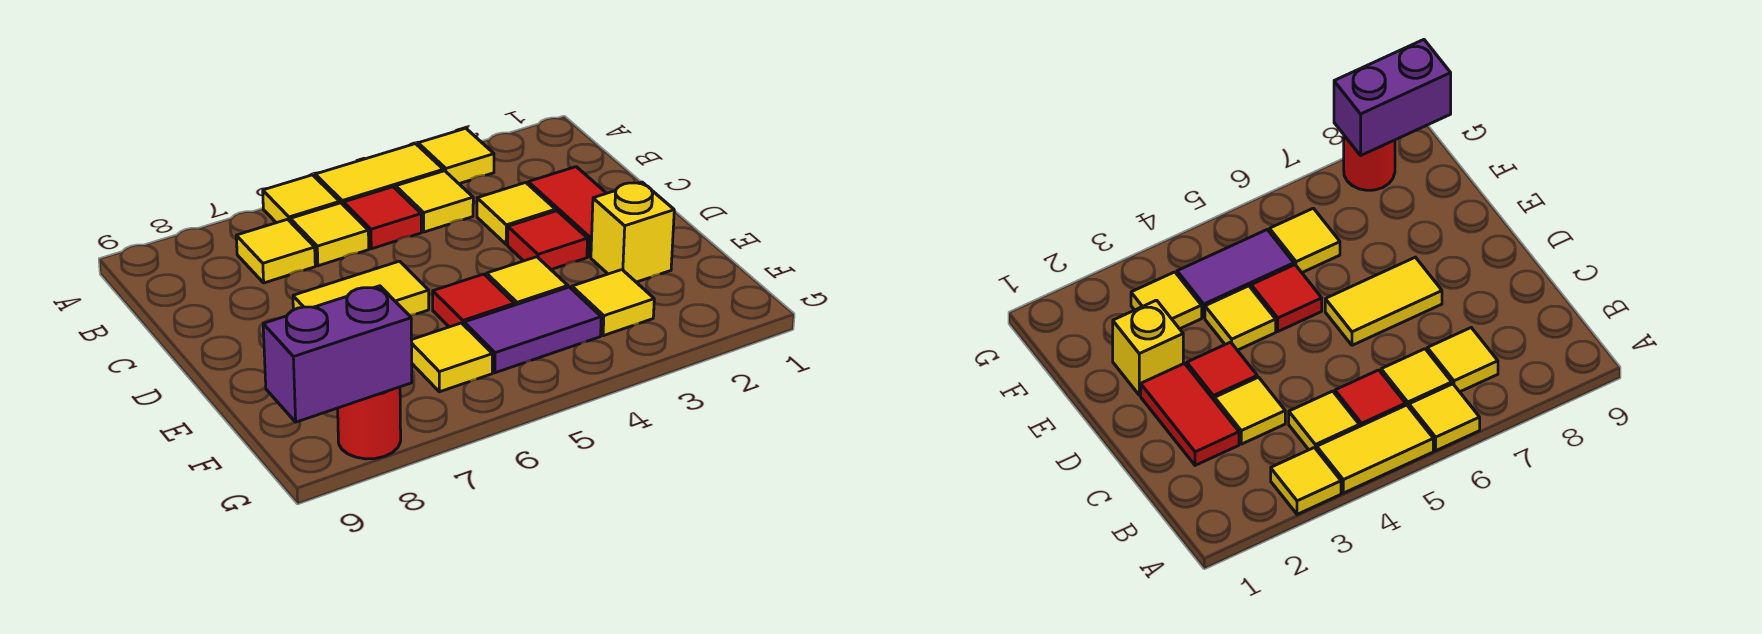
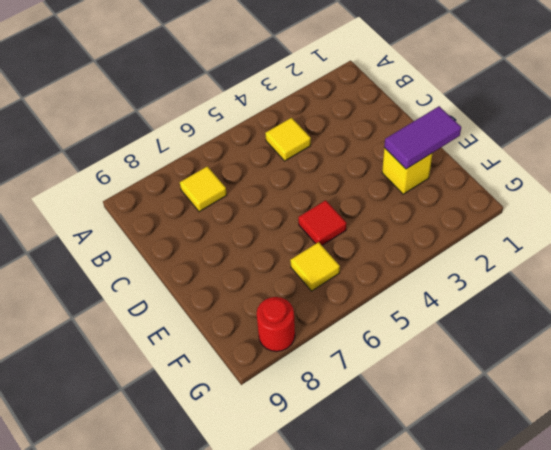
purple 1x2 tile [384,106,461,169] -> purple 1x2 tile moved to [464,287,601,373]
none -> yellow 1x1 tile [418,128,494,184]
none -> yellow 1x2 tile [315,144,443,204]
none -> yellow 1x1 tile [263,175,340,223]

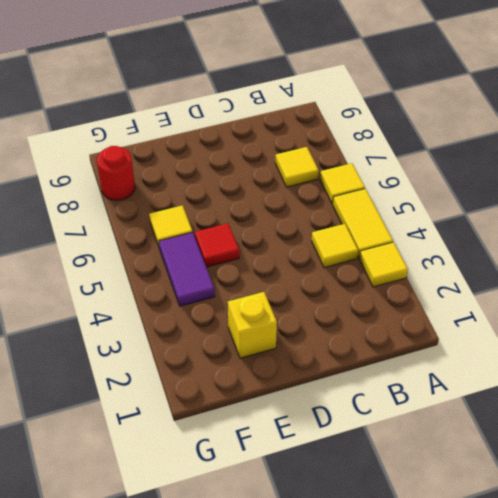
none -> red 1x1 tile [343,187,421,249]
none -> yellow 1x1 tile [290,203,369,266]
none -> red 1x2 tile [528,167,607,257]

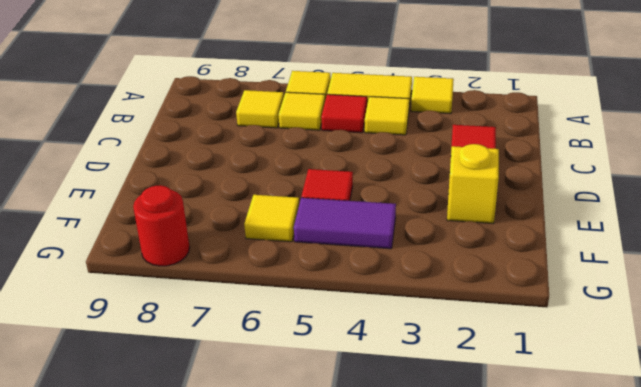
none -> yellow 1x1 tile [477,183,556,244]
none -> red 1x1 tile [508,211,588,270]
none -> yellow 1x2 tile [293,261,429,315]

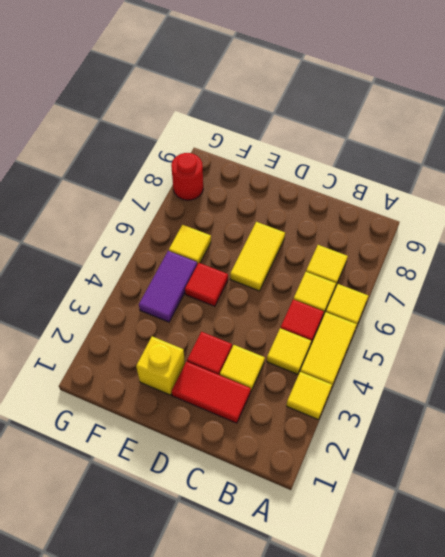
none -> yellow 1x1 tile [487,257,568,305]
none -> yellow 1x1 tile [572,270,654,336]
none -> purple 1x2 brick [263,286,412,422]

